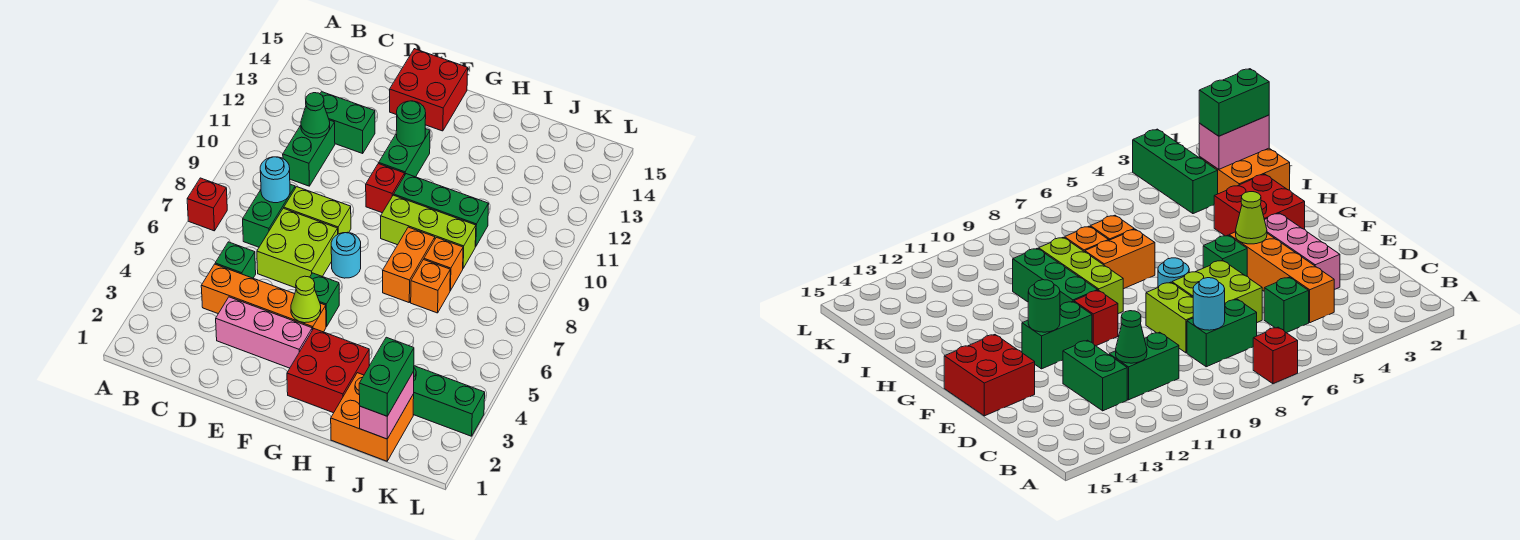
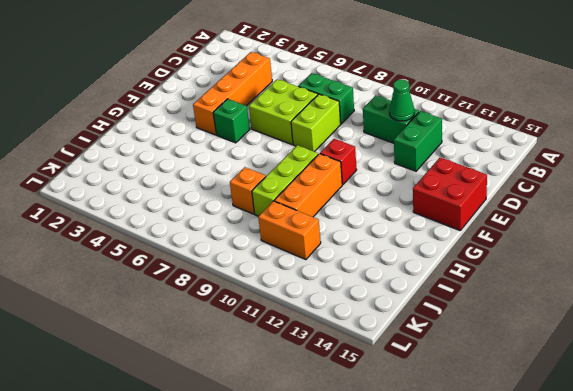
orange 1x3 brick [274,154,342,217] -> green 1x3 brick [394,174,489,247]
orange 1x2 brick [258,201,321,260] -> orange 1x2 brick moved to [383,227,435,302]
none -> red 1x1 brick [187,178,227,231]
none -> green 1x1 brick [215,242,256,278]
none -> pink 1x3 brick [216,297,312,368]

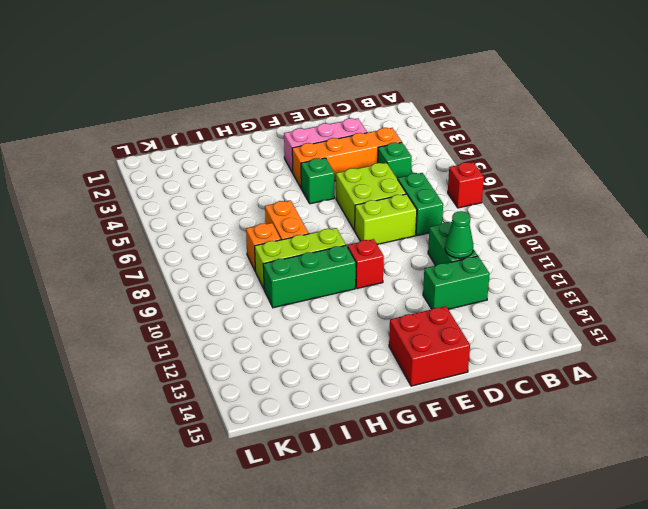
none -> cyan 1x1 round brick [331,232,361,278]
none -> green 1x2 brick [379,129,430,177]
none -> red 2x2 brick [287,329,369,413]

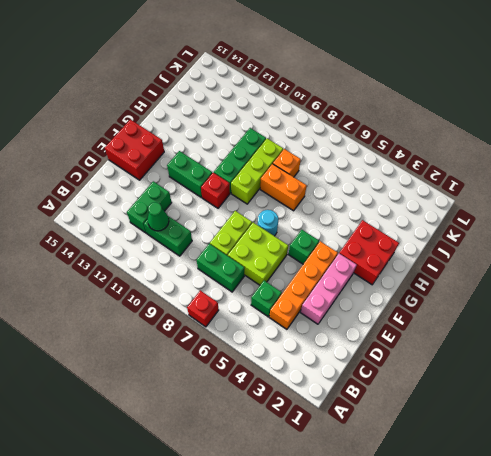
none -> orange 2x2 brick [331,373,414,461]
none -> orange 1x1 brick [411,260,450,313]
none -> green 1x3 brick [413,366,485,436]

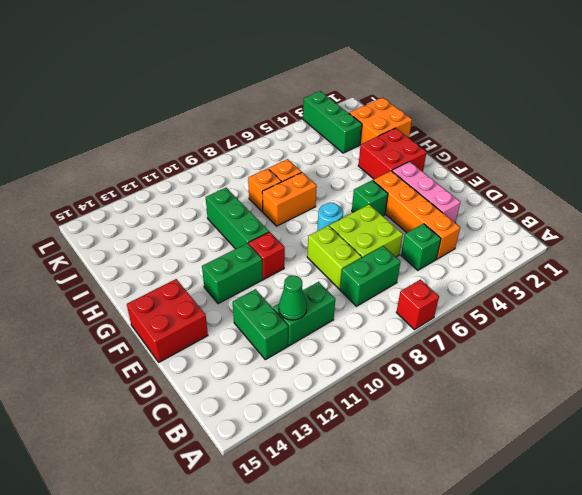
none -> lime 1x3 brick [381,195,476,268]
none -> cyan 1x1 round brick [260,157,290,203]
none -> lime 1x1 cone [291,276,321,323]

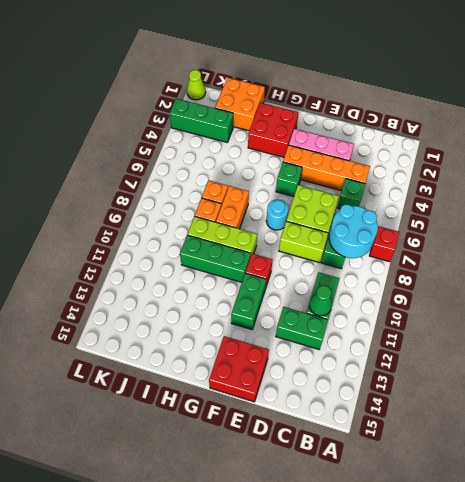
cyan 2x2 round brick [329,204,378,258] -> cyan 1x1 round brick [260,157,290,203]
lime 1x1 cone [187,70,206,100] -> lime 1x1 cone moved to [291,276,321,323]
none -> green 1x1 round brick [396,101,426,147]
none -> pink 1x2 brick [360,372,414,439]
none -> green 1x2 brick [359,337,414,416]

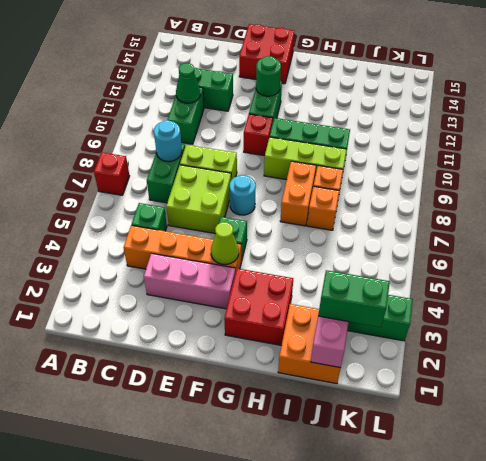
green 1x2 brick [318,270,390,327] -> green 1x2 brick turned to [359,337,414,416]

